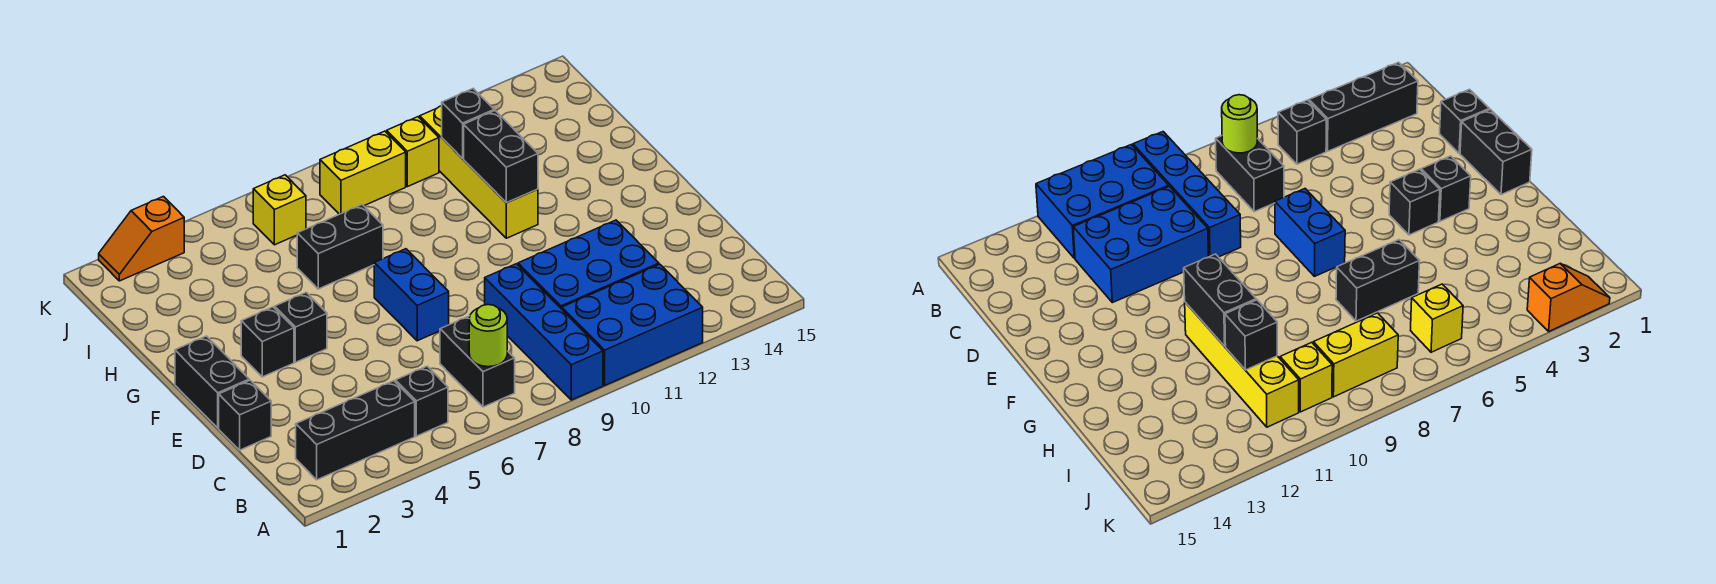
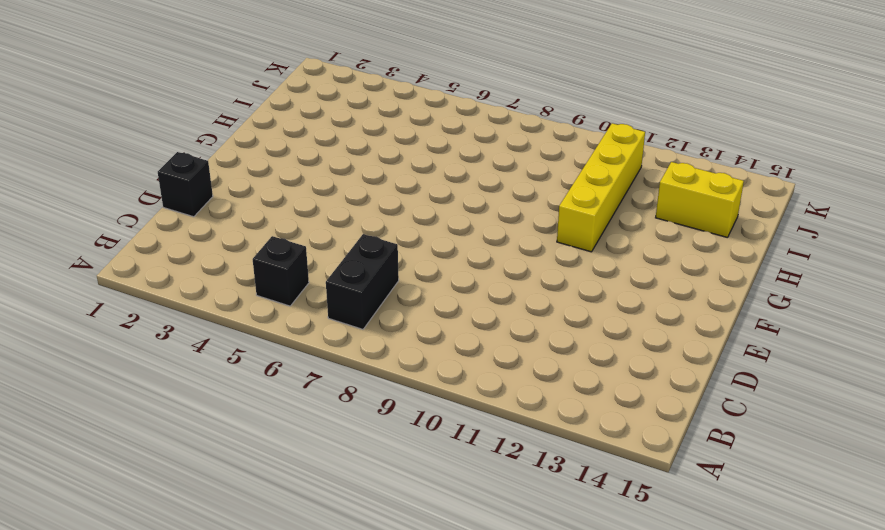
yellow 1x2 brick [656,162,744,238] -> yellow 1x2 brick moved to [320,131,406,214]
none -> blue 1x4 brick [485,264,603,400]
none -> blue 2x3 brick [562,264,703,385]
none -> black 1x3 brick [296,381,415,480]

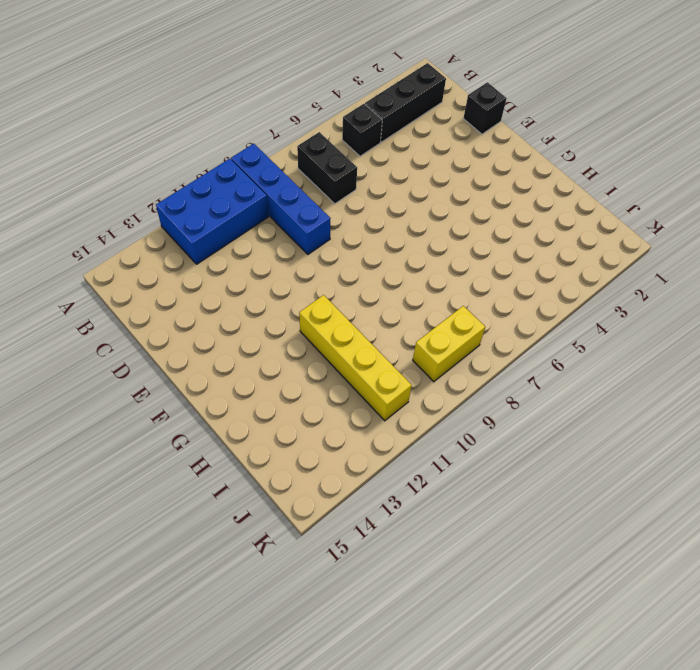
none -> blue 2x3 brick [518,220,659,309]
none -> black 1x2 brick [175,336,249,428]
none -> blue 1x2 brick [374,249,449,341]

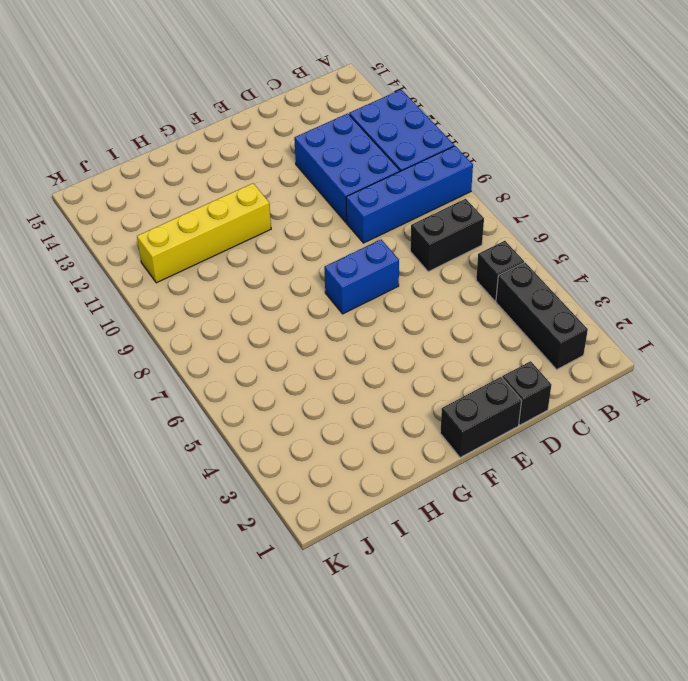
none -> black 1x1 brick [241,307,294,377]
none -> black 1x1 brick [275,292,327,362]
none -> black 1x2 brick [297,205,383,289]

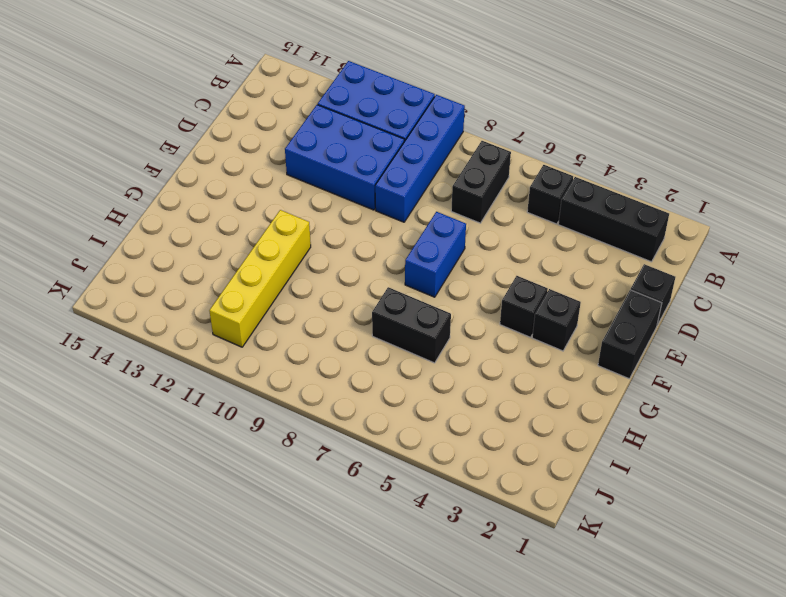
none -> yellow 1x1 brick [253,175,306,245]
none -> yellow 1x2 brick [320,131,406,214]
none -> yellow 1x1 brick [387,117,439,187]

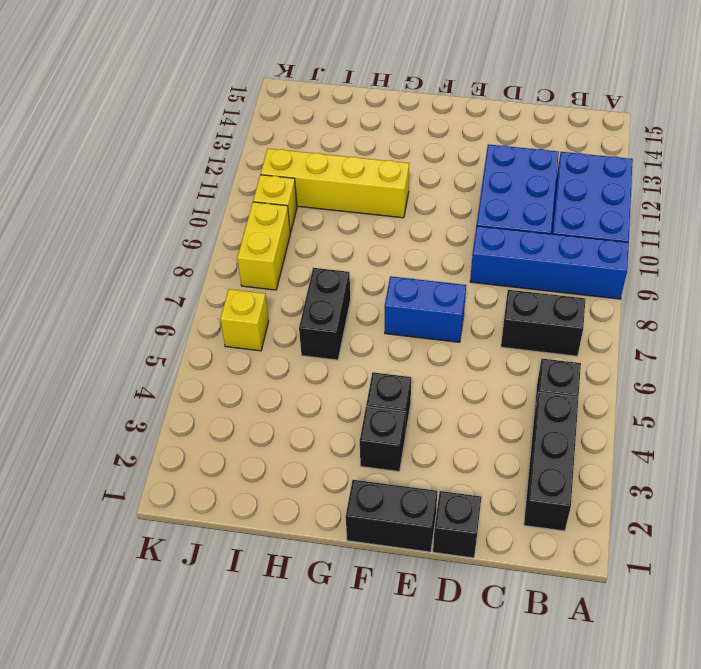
none -> orange 1x2 slope [99,196,184,281]
none -> lime 1x1 round brick [469,305,507,367]
none -> black 1x2 brick [464,111,538,203]

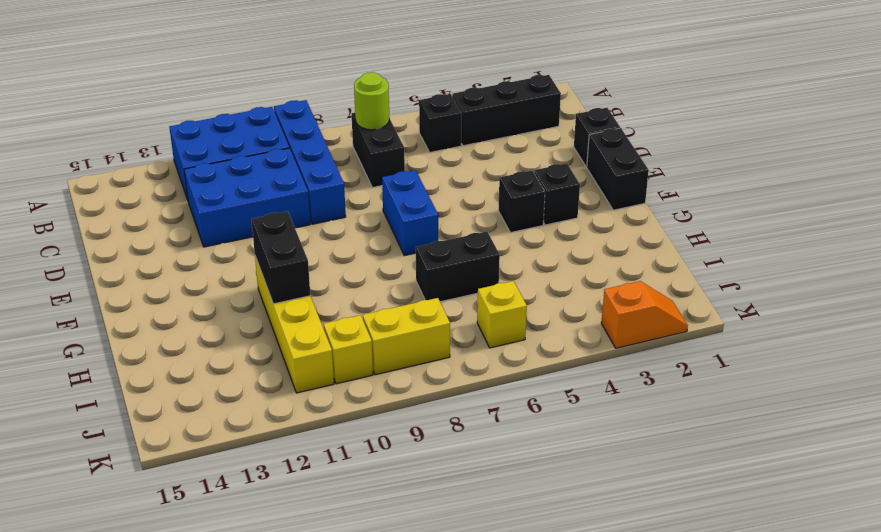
none -> black 1x1 brick [442,88,494,158]

